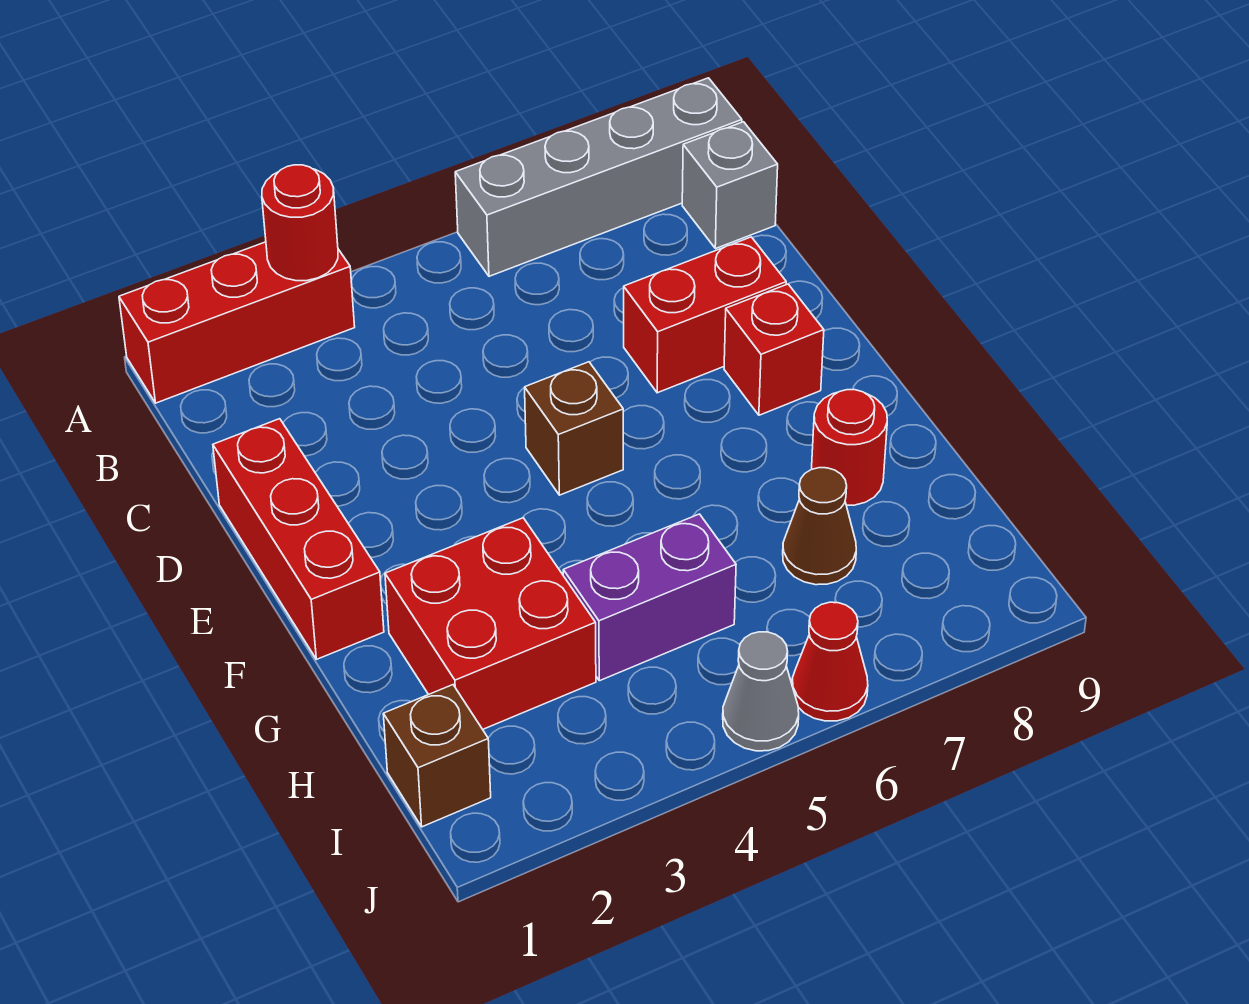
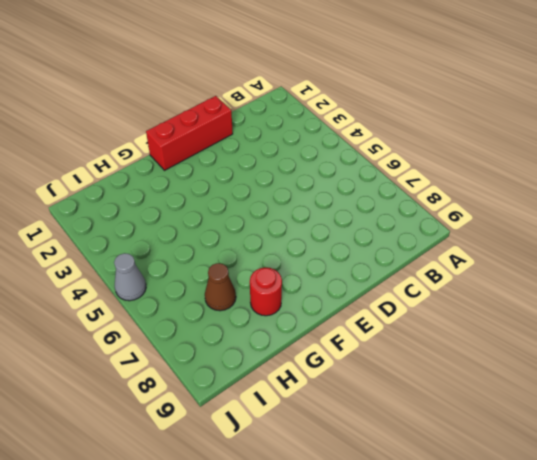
none -> red 1x3 brick [119,242,355,403]
none -> grey 1x4 brick [455,78,742,276]
none -> grey 1x1 brick [682,122,778,249]

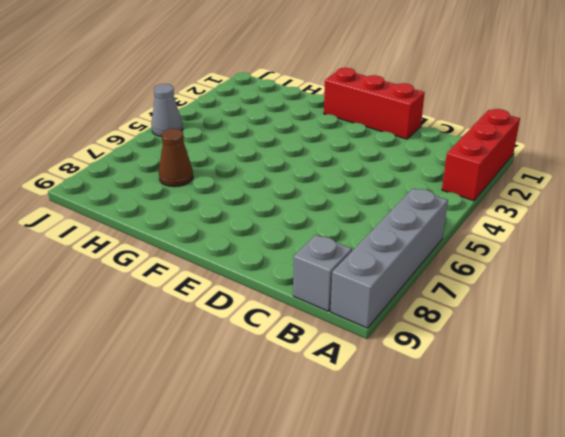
none -> red 1x2 brick [624,237,786,393]
none -> brown 1x1 brick [525,362,623,495]
none -> red 1x1 brick [724,284,824,415]

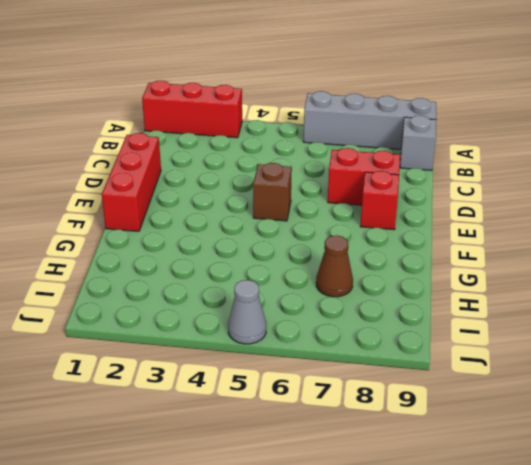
none -> red 2x2 brick [385,518,596,729]
none -> red 1x1 round brick [812,390,887,505]
none -> purple 1x2 brick [563,514,736,681]

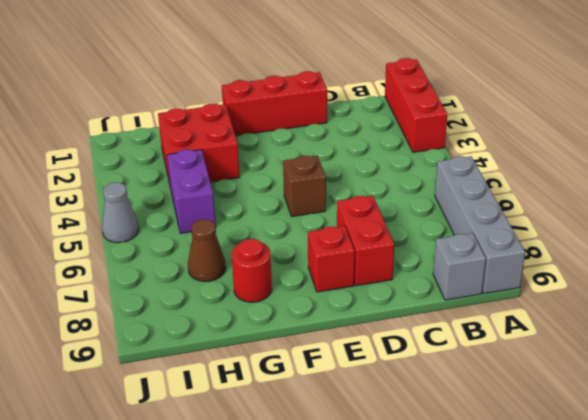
none -> brown 1x1 brick [383,685,491,827]
none -> red 1x1 cone [792,602,868,721]
none -> red 1x1 round brick [262,165,338,281]

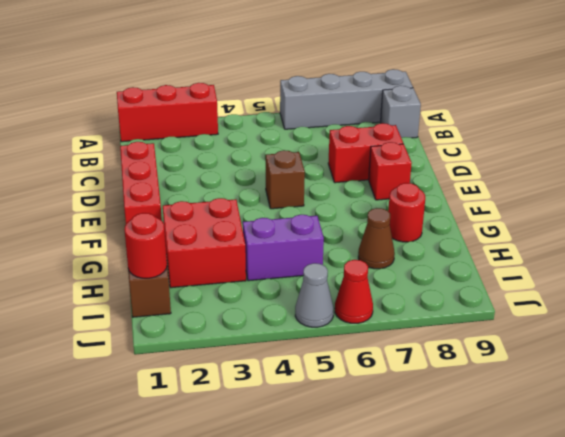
red 1x1 round brick [124,213,167,278] -> red 1x1 round brick moved to [262,165,338,281]

